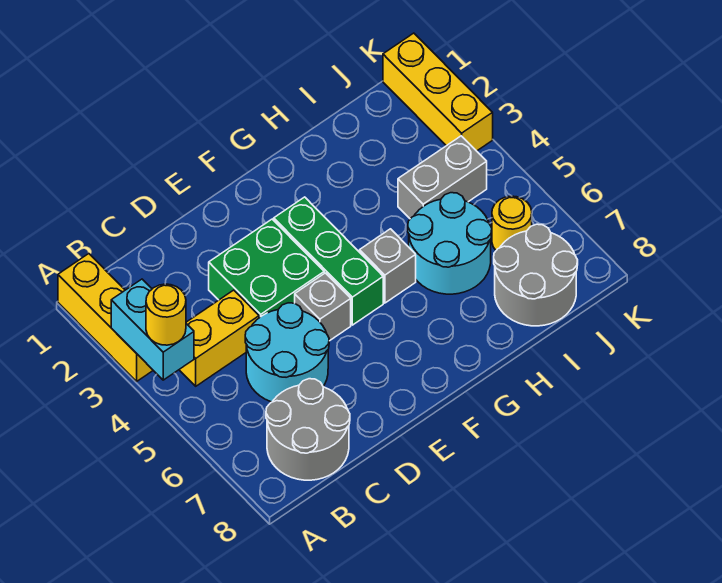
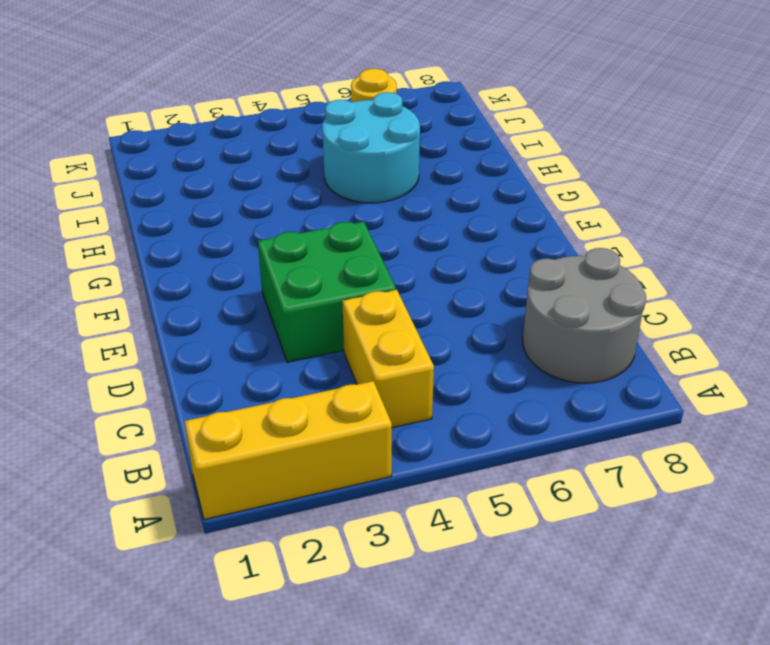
none -> cyan 2x2 round brick [245,303,329,402]
none -> grey 1x1 brick [295,273,351,341]
none -> green 1x3 brick [274,197,383,325]

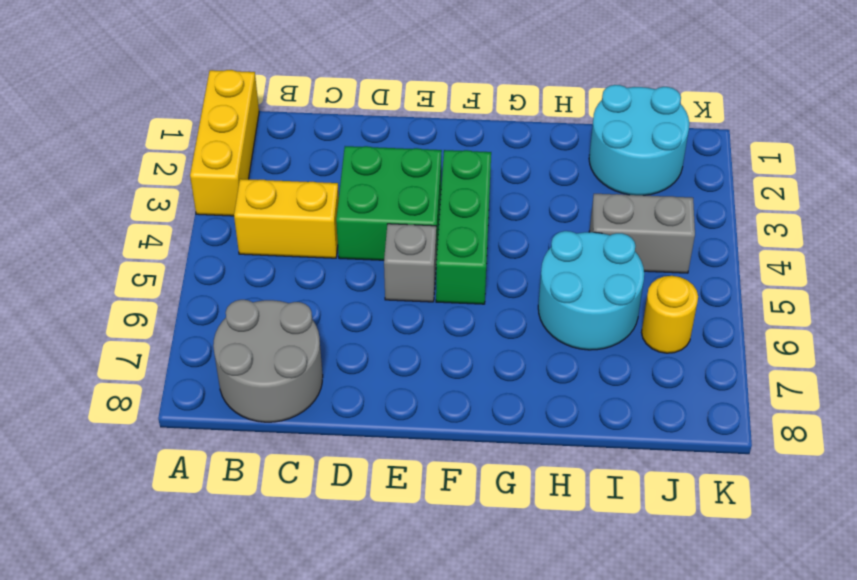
cyan 2x2 round brick [589,85,689,195] -> cyan 2x2 round brick moved to [245,303,329,402]
none -> grey 1x1 brick [360,229,416,303]
none -> grey 2x2 round brick [494,224,578,326]
none -> yellow 1x3 brick [383,33,493,151]

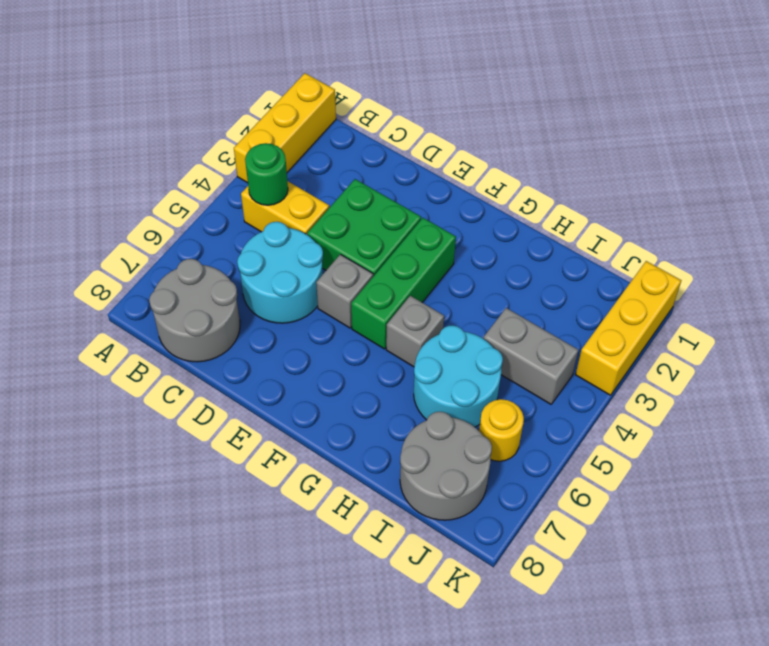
green 1x1 round brick [245,143,288,205] -> none
none -> cyan 1x2 brick [111,279,194,380]
none -> yellow 1x1 round brick [146,284,186,345]

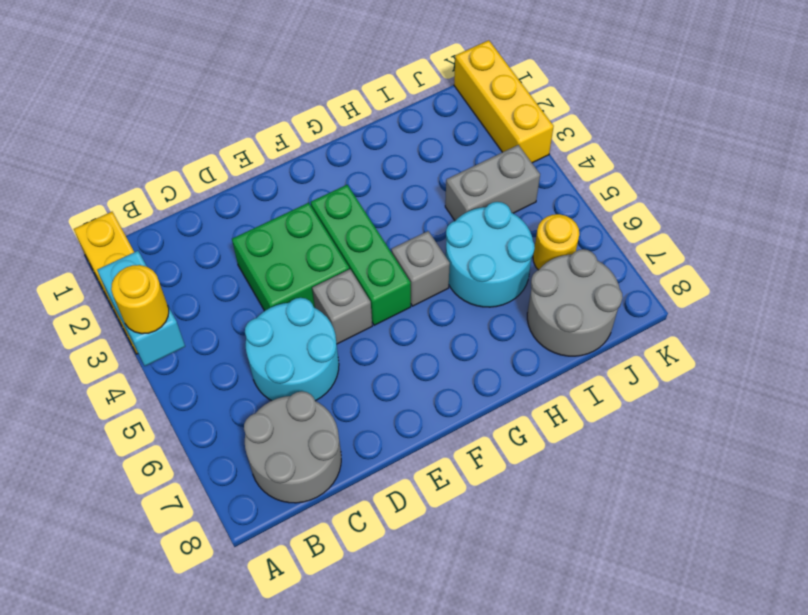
none -> yellow 1x2 brick [179,290,259,386]

